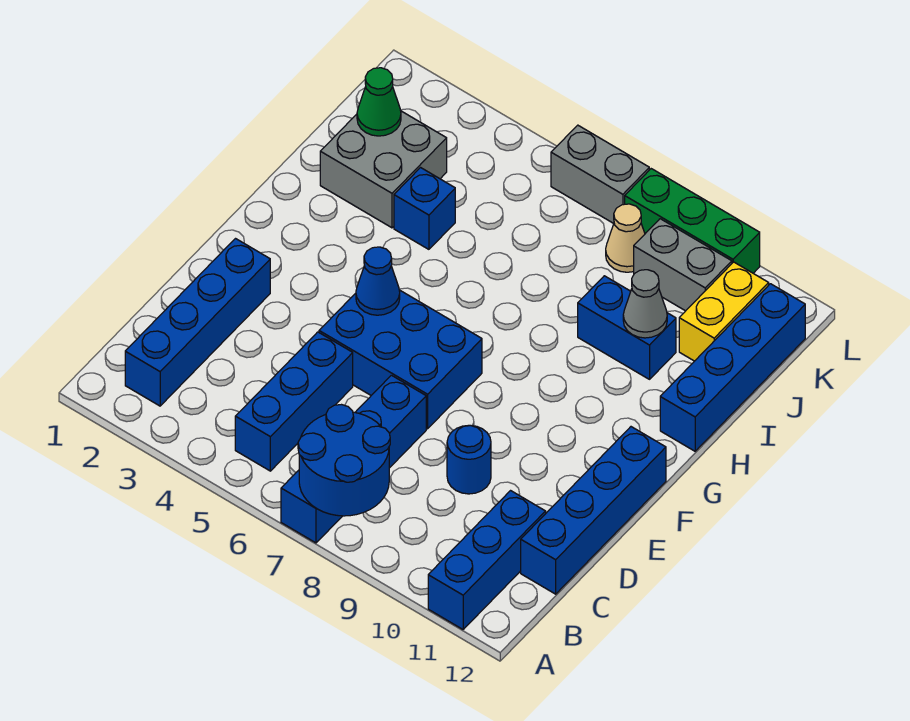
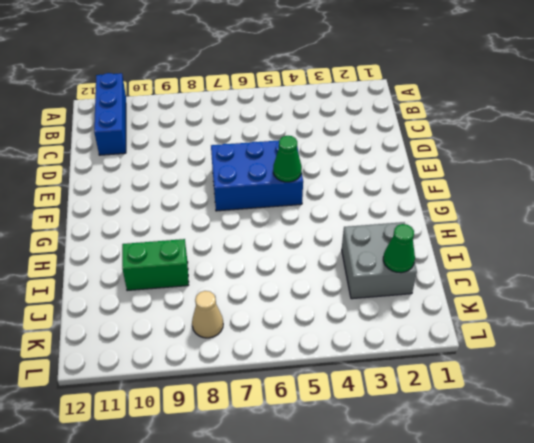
green 1x1 cone [273,136,302,182] -> blue 1x1 cone [356,247,400,315]
green 1x2 brick [122,239,189,291] -> blue 1x2 brick [578,276,676,379]
none -> blue 1x4 brick [281,375,426,543]
none -> blue 1x4 brick [125,239,270,406]
none -> blue 1x3 brick [235,332,353,471]

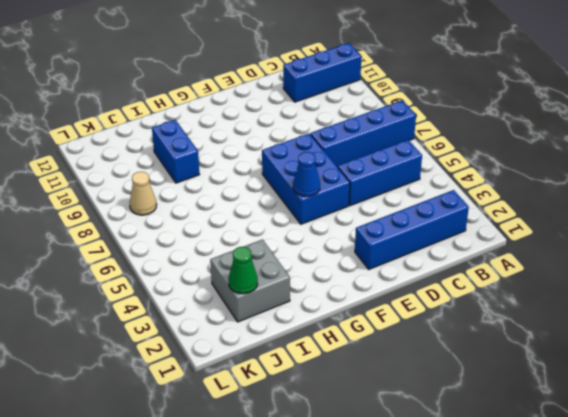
none -> blue 1x4 brick [521,427,666,594]
none -> blue 1x1 round brick [447,425,491,494]
none -> blue 1x4 brick [660,284,805,451]

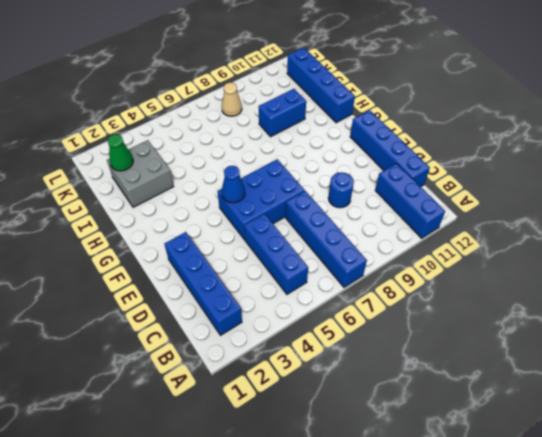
none -> blue 1x1 brick [394,168,455,249]
none -> yellow 1x2 brick [679,262,769,361]
none -> grey 1x2 brick [634,219,732,311]

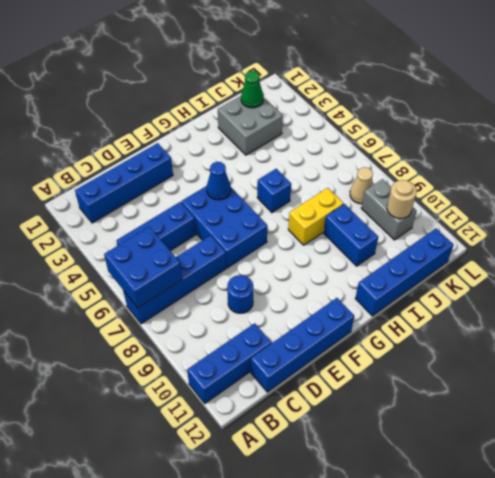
blue 2x2 brick [104,227,182,308] -> blue 2x2 round brick [298,405,390,516]
blue 1x1 brick [257,169,291,213] -> blue 1x1 brick moved to [394,168,455,249]
yellow 1x2 brick [288,188,344,245] -> yellow 1x2 brick moved to [679,262,769,361]
tan 1x1 round brick [387,180,417,219] -> none
none -> grey 1x2 brick [551,125,649,223]
none -> green 1x3 brick [625,169,760,273]
none -> grey 1x1 cone [623,270,667,338]

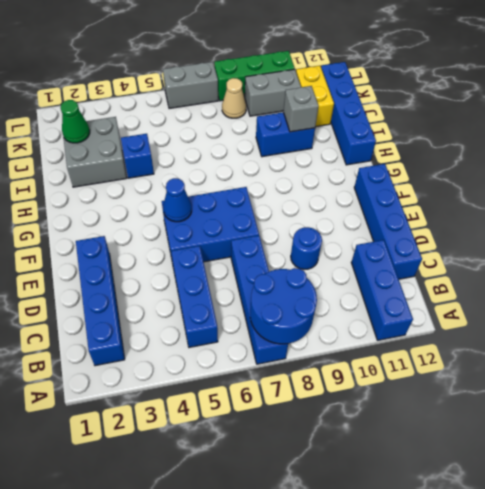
grey 1x1 brick [284,86,319,132] -> grey 1x1 cone [623,270,667,338]

